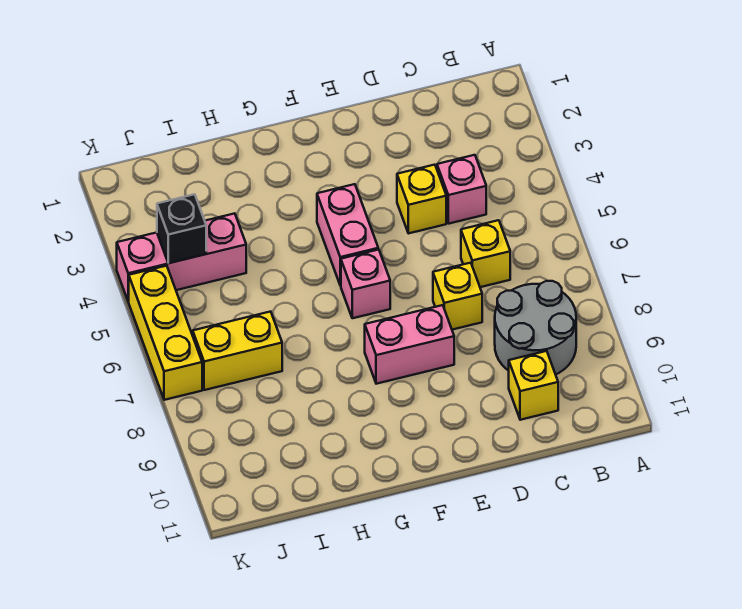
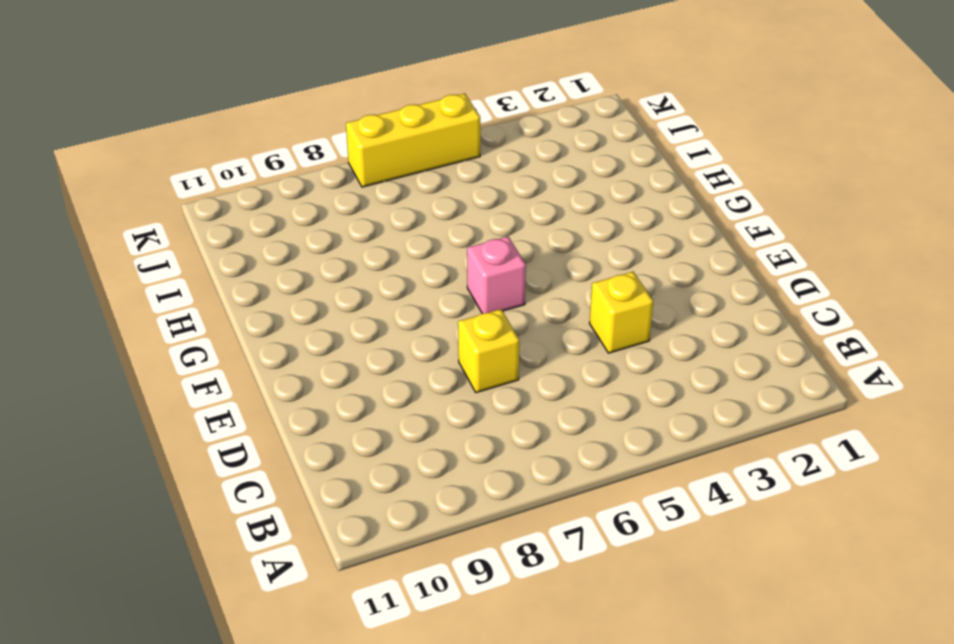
none -> grey 2x2 round brick [495,281,576,375]
none -> pink 1x1 brick [437,155,486,224]
none -> yellow 1x1 brick [461,220,510,287]

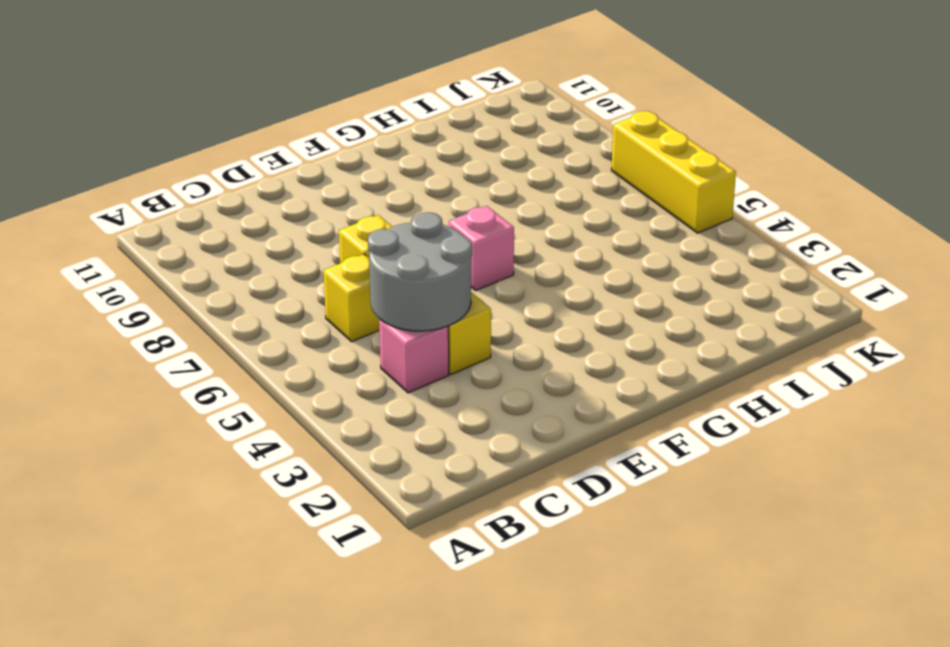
grey 2x2 round brick [368,212,472,331] -> grey 2x2 round brick moved to [495,281,576,375]
none -> yellow 1x1 brick [509,351,558,420]
none -> pink 1x2 brick [365,305,454,384]
none -> pink 1x2 brick [317,184,378,286]

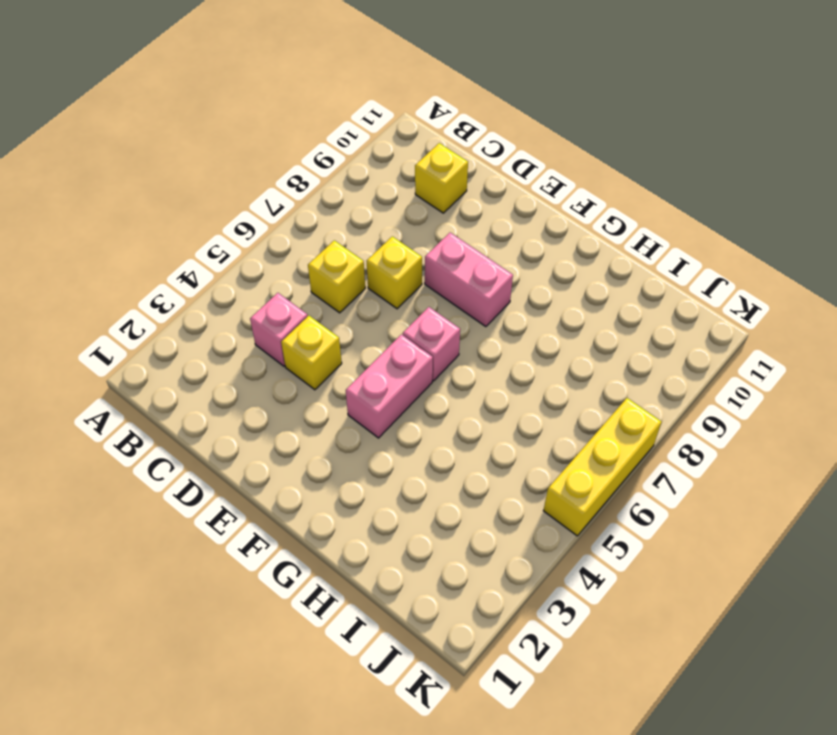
none -> grey 2x2 round brick [495,281,576,375]
none -> pink 1x3 brick [117,213,246,302]
none -> yellow 1x2 brick [193,312,282,390]

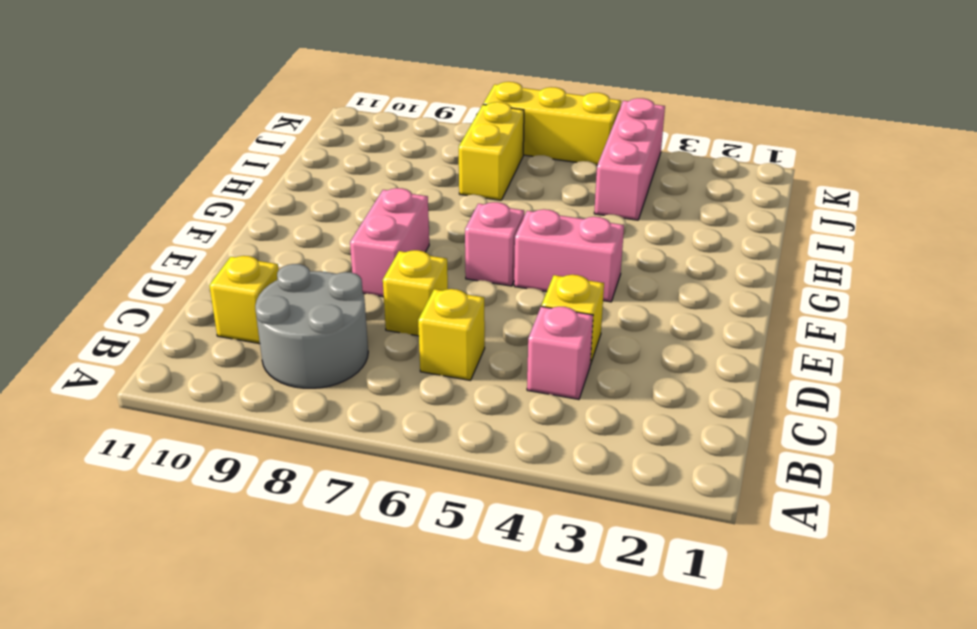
none -> black 1x1 brick [157,194,206,263]

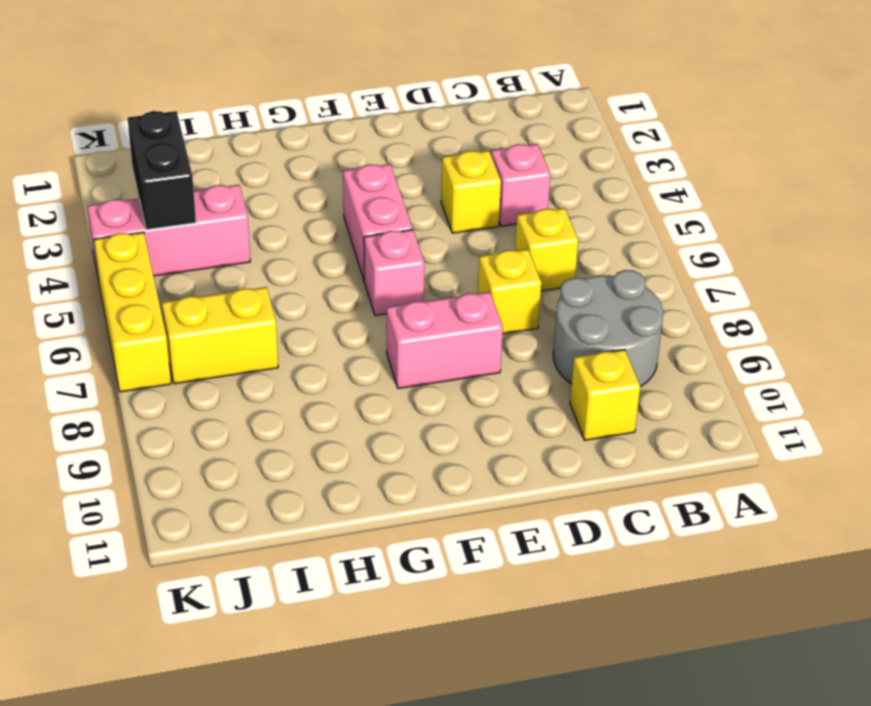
black 1x2 brick [128,111,196,230] -> black 1x1 brick [157,194,206,263]

